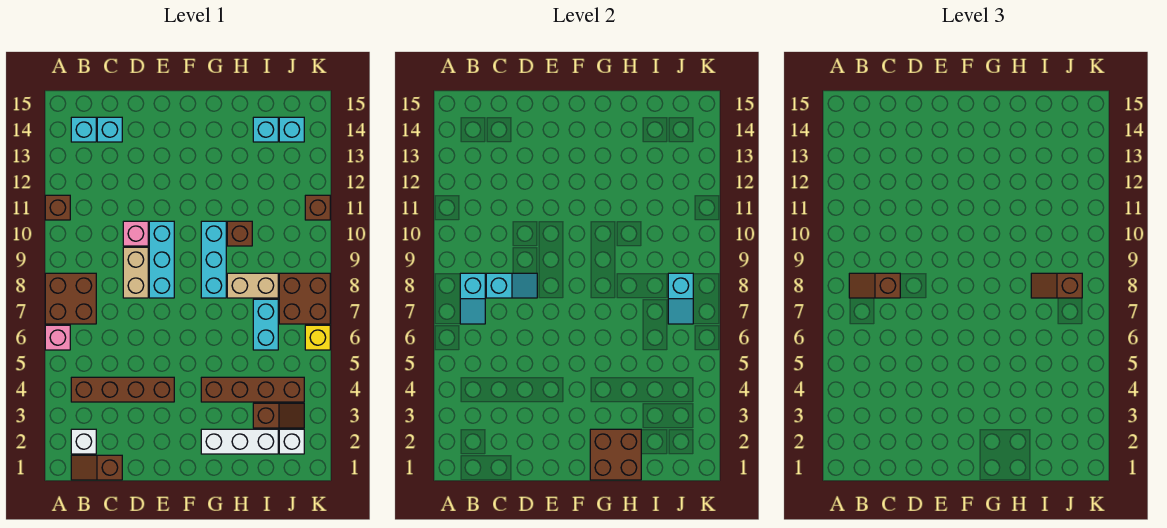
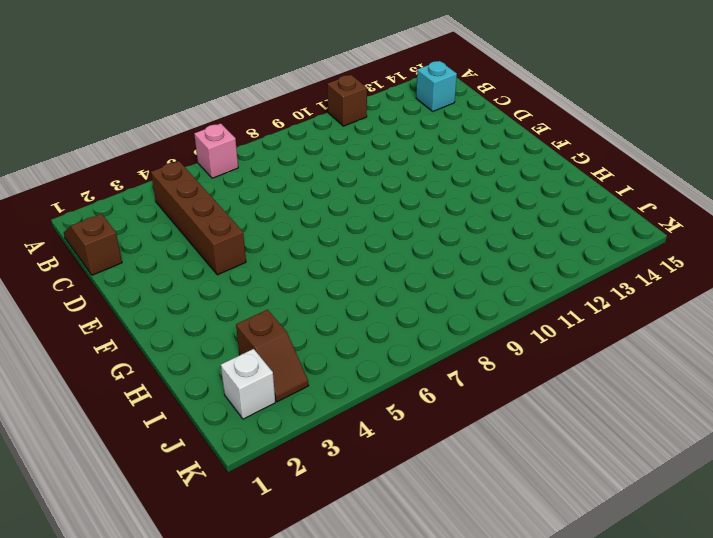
none -> brown 2x2 brick [45,273,96,324]
none -> white 1x1 brick [71,429,96,454]
none -> cyan 1x1 brick [97,117,122,142]
none -> tan 1x2 brick [123,247,148,298]

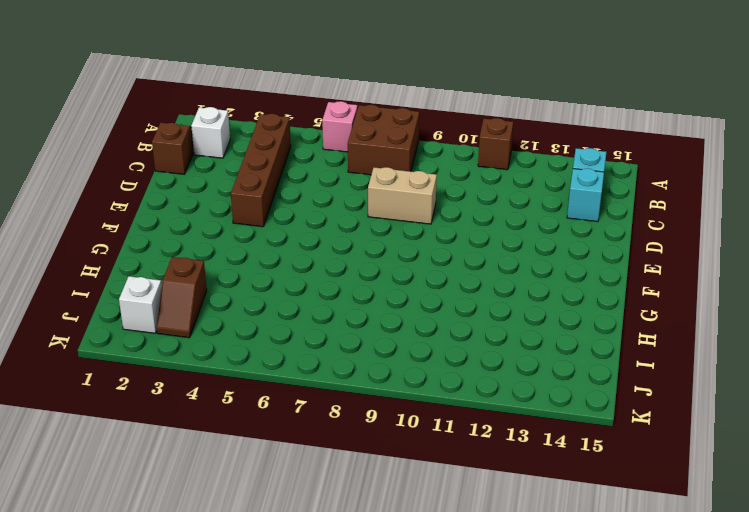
none -> pink 1x1 brick [123,221,148,246]
none -> cyan 1x3 brick [149,221,174,298]
none -> white 1x3 brick [201,429,278,454]
none -> brown 1x4 brick [201,377,304,402]

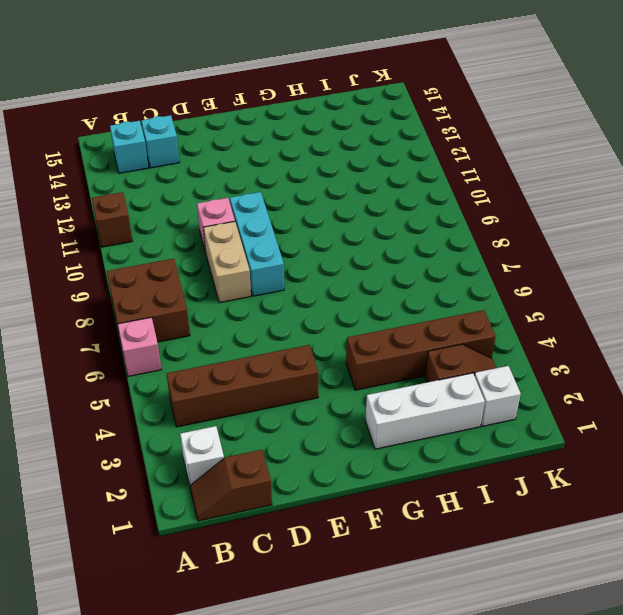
none -> cyan 1x3 brick [201,221,226,298]
none -> tan 1x2 brick [227,273,278,298]
none -> brown 1x1 brick [227,221,252,246]
none -> cyan 1x2 brick [253,299,278,350]

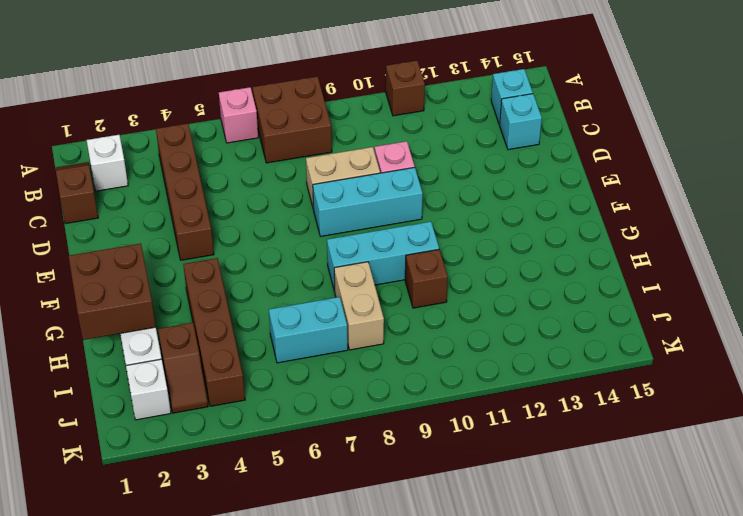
none -> cyan 1x1 brick [253,117,278,142]
none -> brown 2x2 brick [279,273,330,324]
none -> cyan 1x1 brick [279,117,304,142]
none -> yellow 1x1 brick [305,325,330,350]

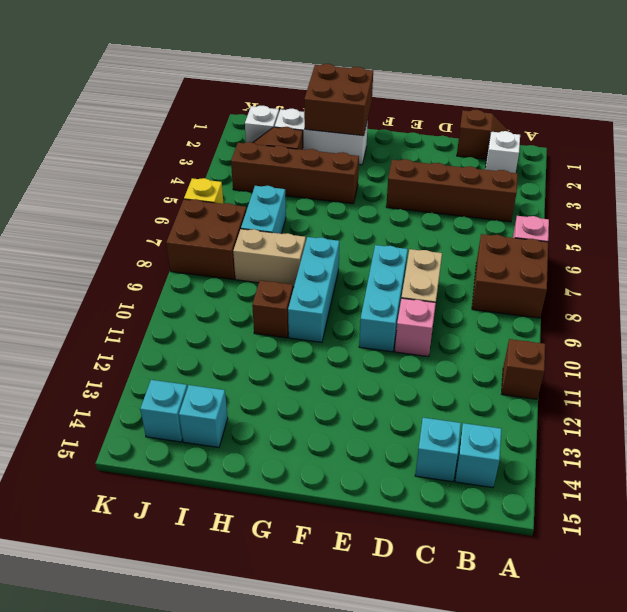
none -> brown 1x1 brick [305,195,330,220]
none -> cyan 1x2 slope [460,273,485,324]
none -> cyan 1x2 slope [486,273,537,298]
none -> cyan 1x2 slope [668,273,693,324]

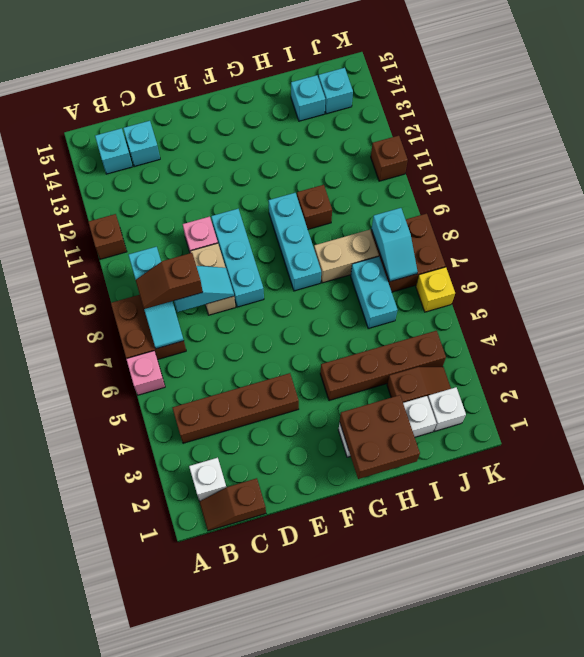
cyan 1x3 slope [129,247,184,349] -> cyan 1x2 slope [460,273,485,324]
none -> brown 1x2 slope [1031,273,1082,298]

